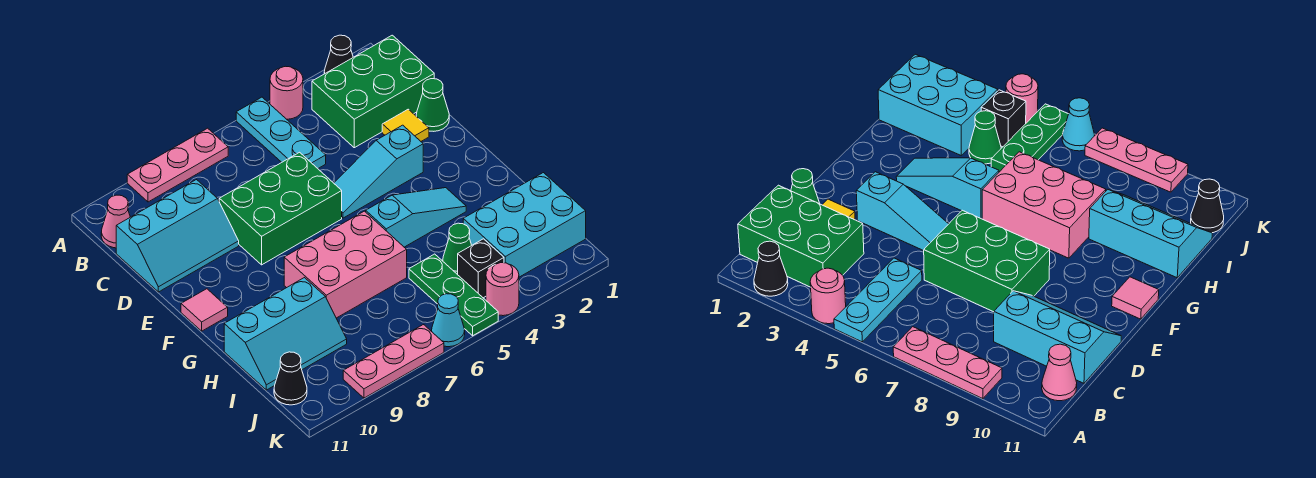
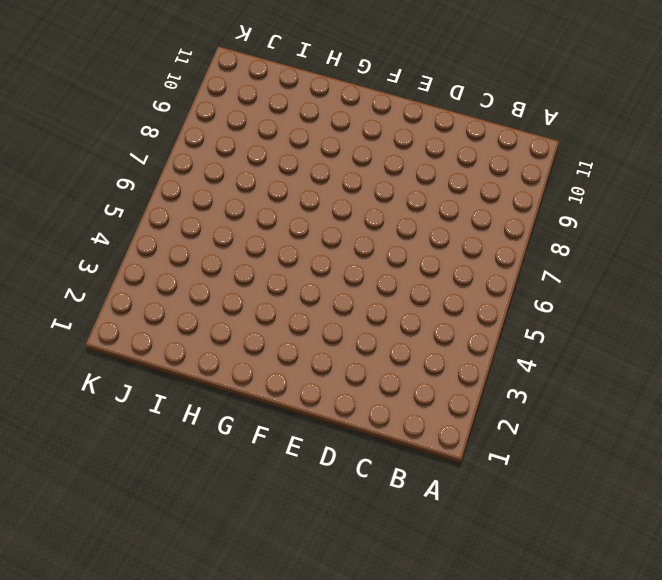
none -> black 1x1 cone [324,35,353,74]
none -> pink 1x1 round brick [270,66,303,119]
none -> cyan 1x3 plate [236,97,326,168]

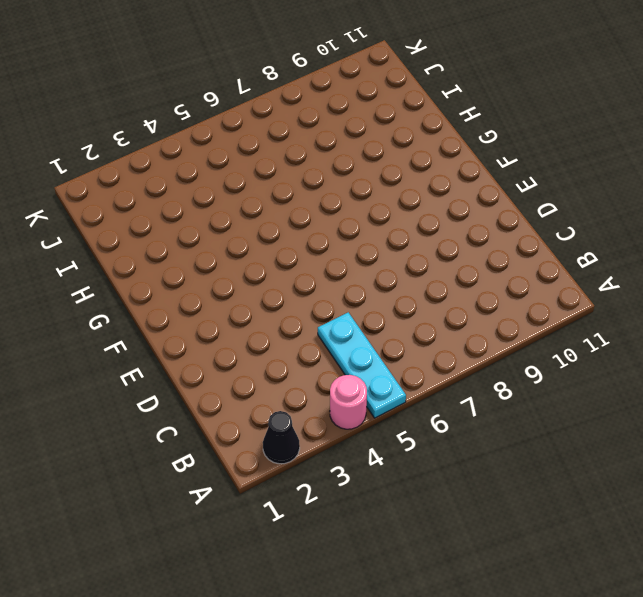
none -> pink 1x3 plate [127,128,228,202]
none -> green 2x3 brick [312,35,434,148]
none -> pink 1x1 cone [101,195,130,248]

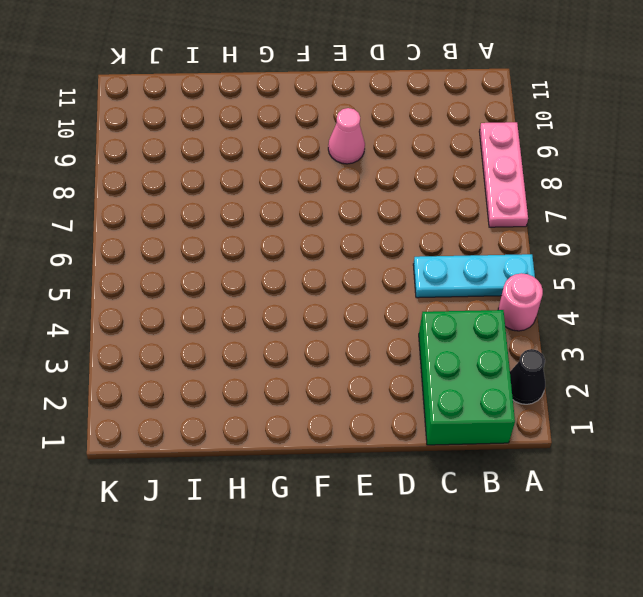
pink 1x1 cone [328,108,365,164] -> pink 1x1 cone moved to [101,195,130,248]
none -> cyan 2x3 slope [116,180,239,292]
none -> green 1x1 cone [416,79,449,131]
none -> yellow 1x1 tile [382,109,429,141]

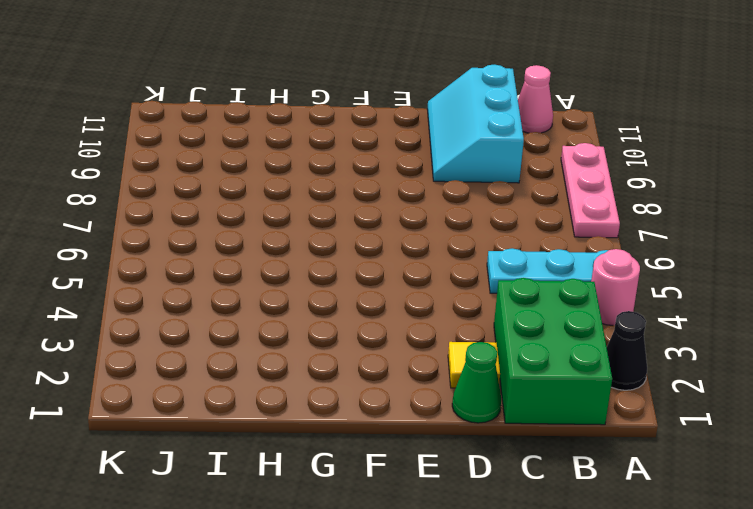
none -> green 2x3 brick [219,152,342,265]
none -> cyan 1x3 slope [334,125,423,218]
none -> pink 1x1 tile [181,289,228,331]

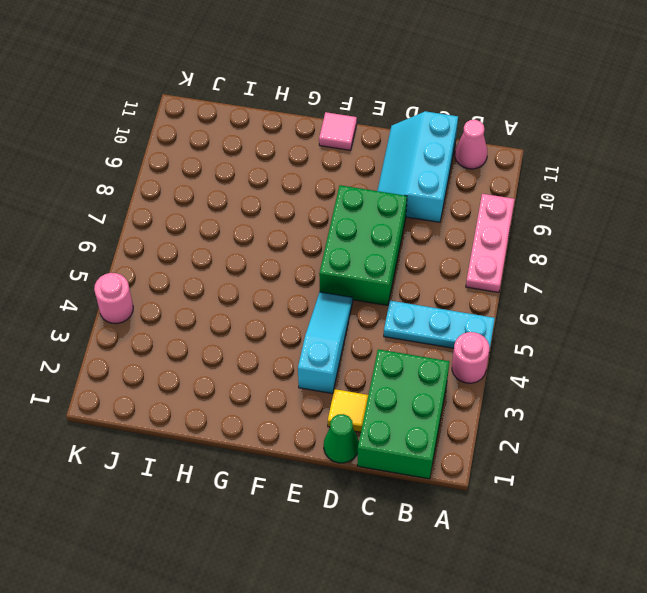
none -> black 1x1 cone [324,35,353,74]
none -> cyan 1x3 slope [366,188,466,247]
none -> pink 2x3 brick [284,211,407,318]

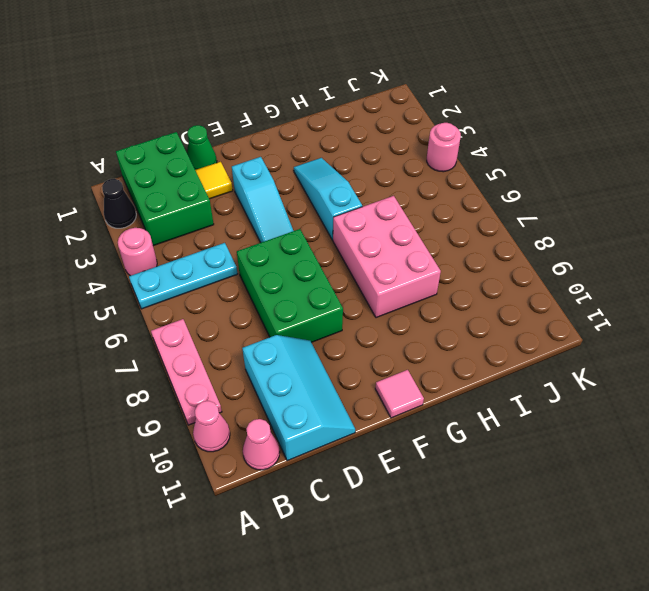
pink 1x1 cone [193,401,230,452] -> none
none -> cyan 2x3 slope [224,278,347,390]
none -> cyan 2x3 brick [463,173,586,277]
none -> green 1x1 cone [443,223,472,275]

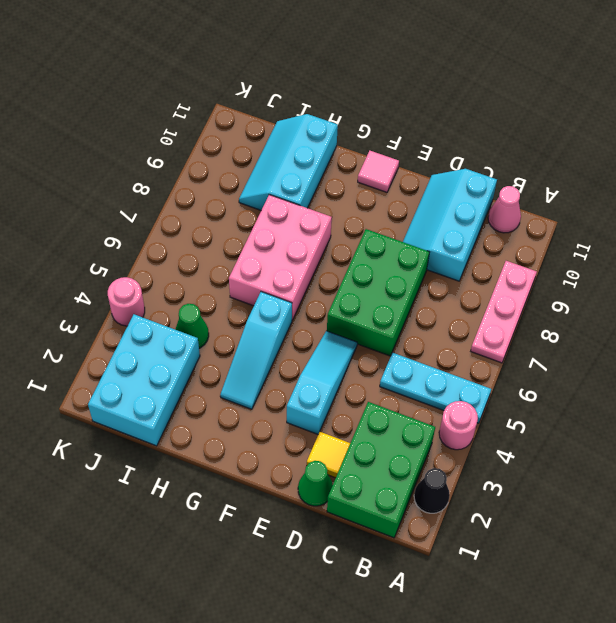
none -> green 1x3 plate [409,254,498,336]
none -> black 1x1 brick [458,239,504,298]
none -> black 1x1 cone [274,352,307,405]

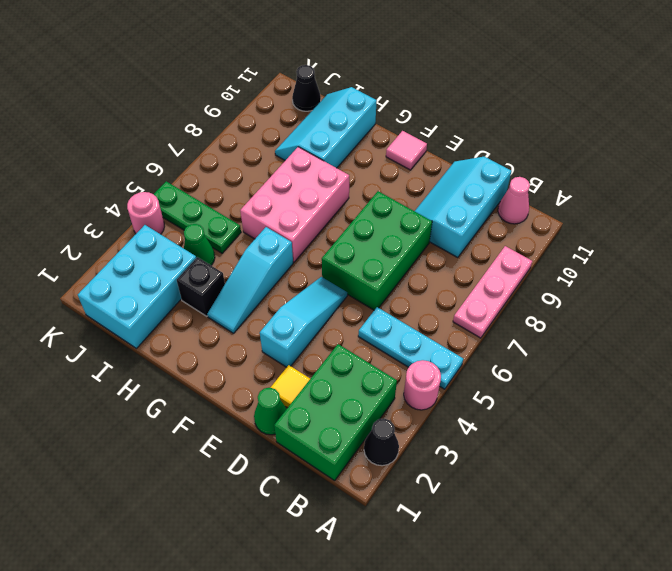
black 1x1 brick [177,257,225,316] -> black 1x1 brick moved to [458,239,504,298]
none -> cyan 1x1 cone [432,294,465,347]
none -> pink 1x3 plate [343,325,444,398]

